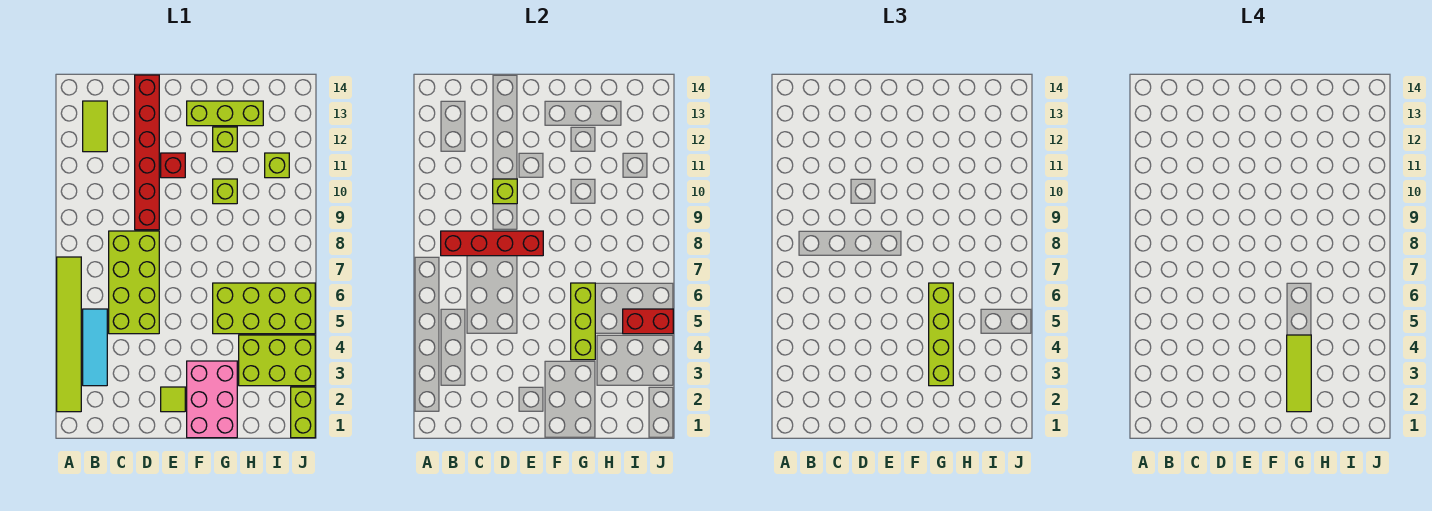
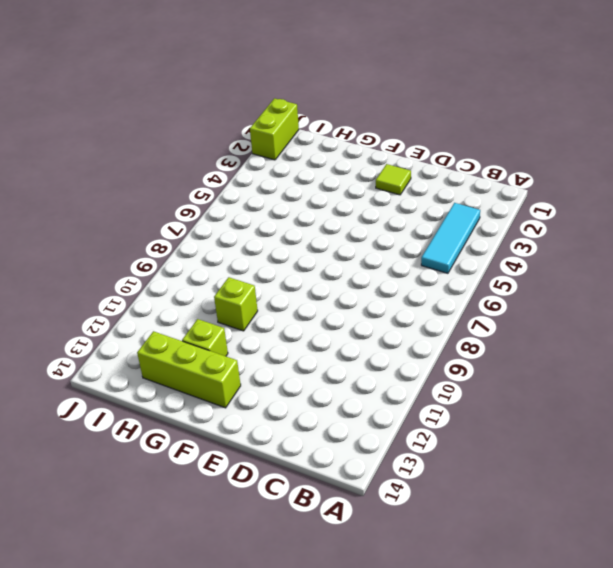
none -> lime 1x6 tile [57,257,81,412]
none -> lime 1x2 tile [83,101,107,152]
none -> lime 2x4 brick [109,231,159,334]

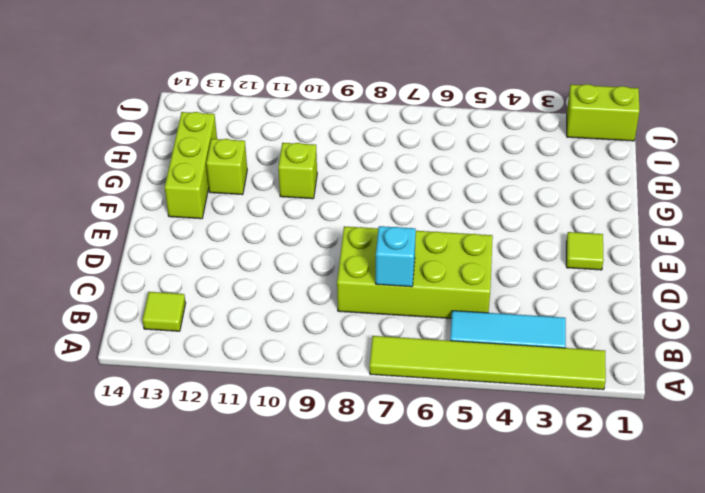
lime 1x1 tile [142,292,186,331] -> lime 1x2 tile [83,101,107,152]
cyan 1x1 brick [376,226,416,287] -> none
none -> red 1x6 brick [135,75,159,230]
none -> red 1x1 brick [161,153,185,178]
none -> pink 2x3 brick [187,361,237,438]

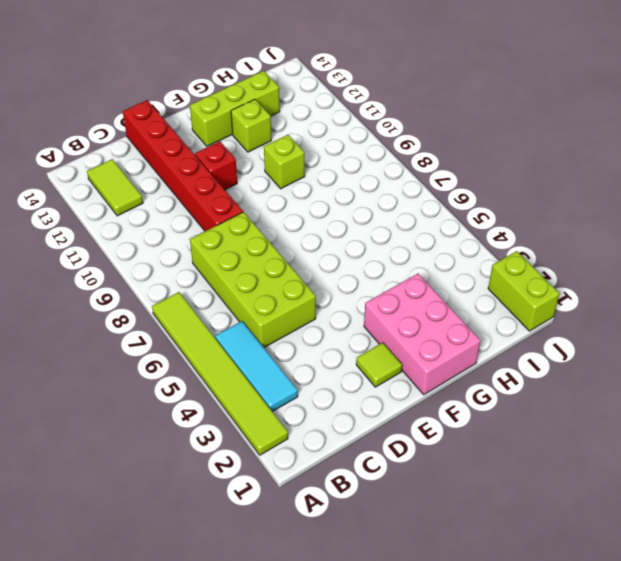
none -> lime 2x4 brick [213,283,315,334]
none -> lime 2x3 brick [239,335,315,386]
none -> lime 1x1 brick [265,153,289,178]

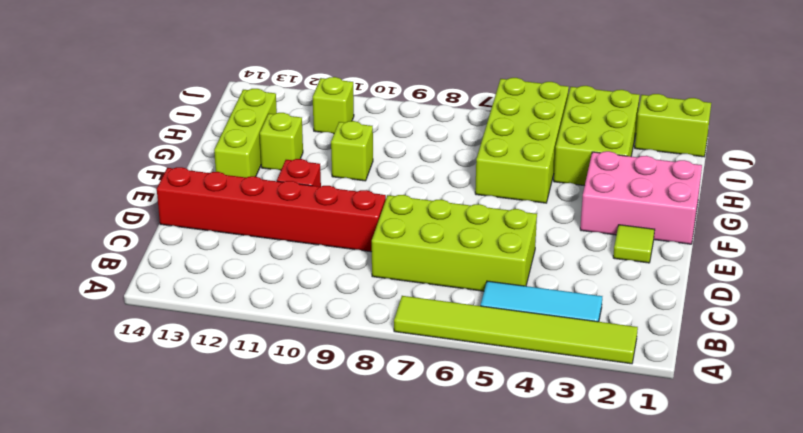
none -> lime 1x2 tile [83,101,107,152]
none -> red 1x4 brick [441,231,543,256]
none -> lime 1x1 brick [493,179,517,204]

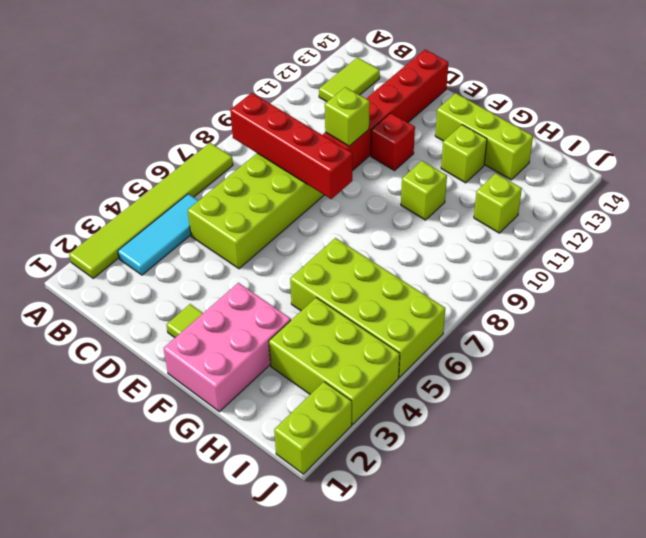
none -> lime 1x3 brick [571,283,595,360]
none -> red 1x2 brick [623,309,673,334]
none -> lime 1x4 brick [929,283,953,386]

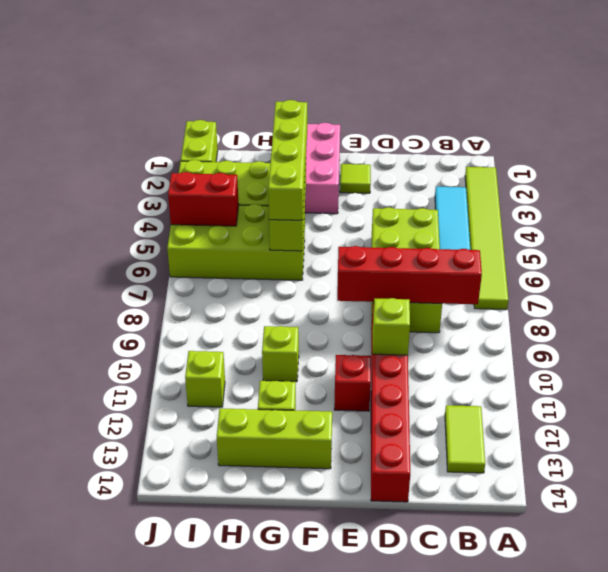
none -> lime 1x3 tile [1287,335,1311,412]

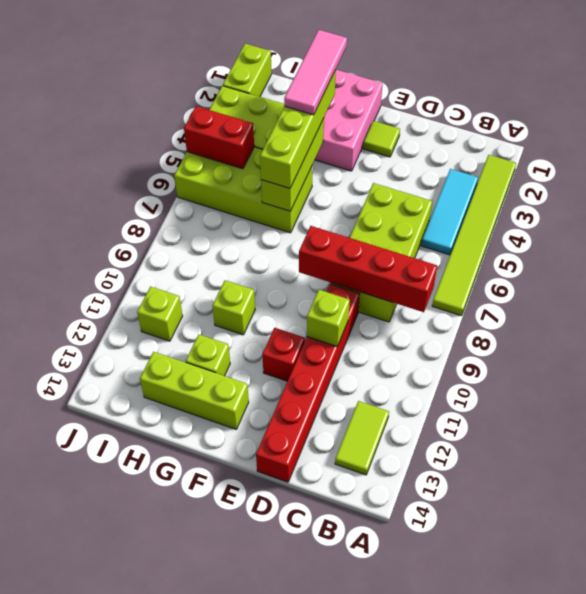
pink 1x3 tile [284,30,347,115] -> lime 1x3 tile [1287,335,1311,412]

